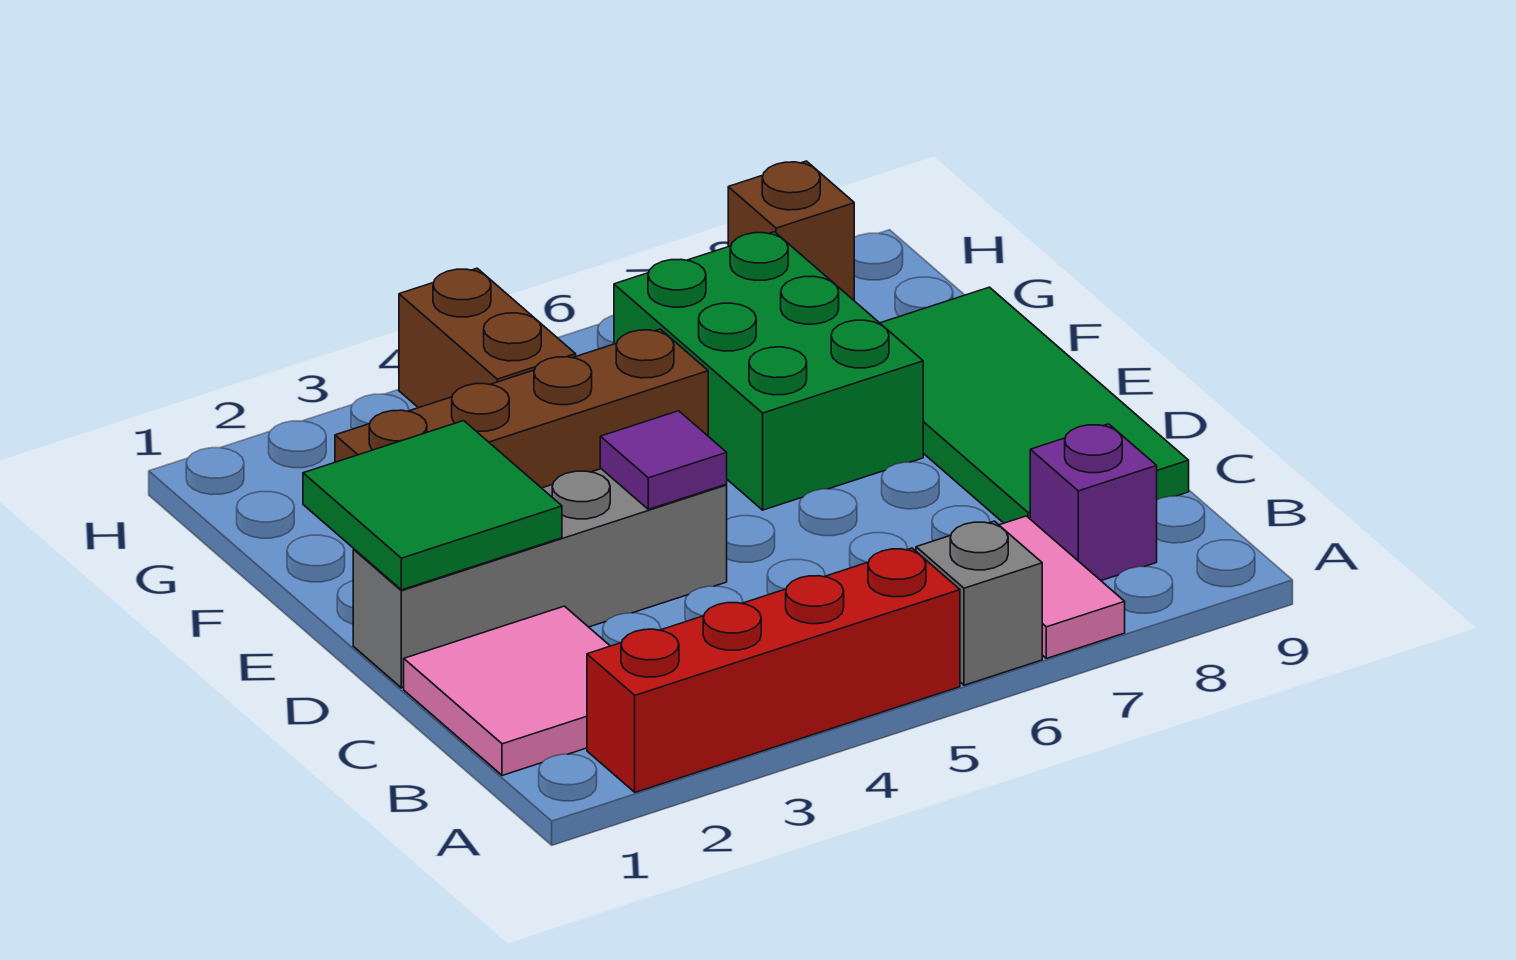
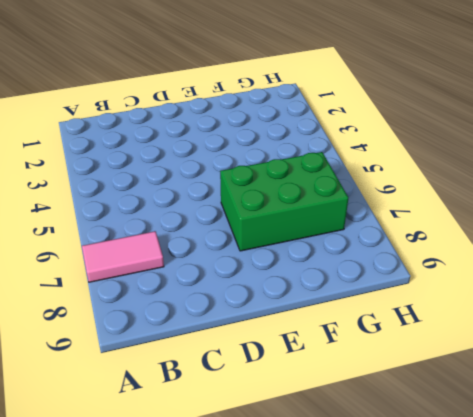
none -> red 1x4 brick [587,548,960,792]
none -> grey 1x1 brick [916,521,1042,685]
none -> pink 2x2 tile [404,606,610,776]

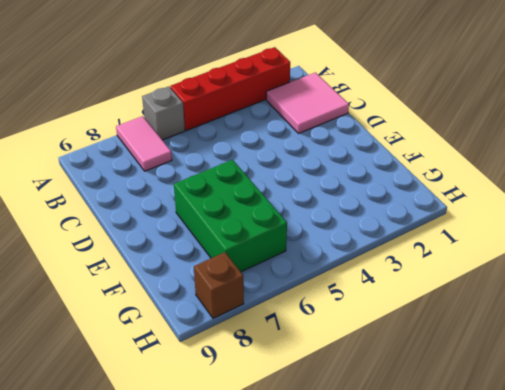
none -> purple 1x1 brick [1030,424,1157,581]
none -> green 2x4 tile [880,287,1189,523]
none -> grey 1x4 brick [353,469,727,688]

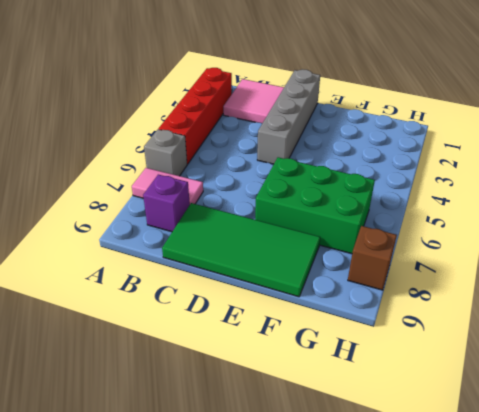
none -> brown 1x4 brick [335,329,708,488]
none -> brown 1x2 brick [399,268,576,408]
none -> green 2x2 tile [303,421,562,590]

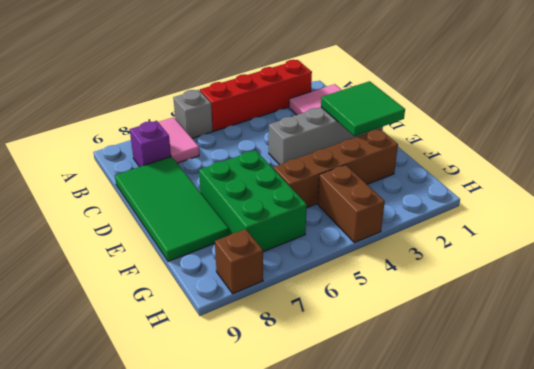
none -> purple 1x1 tile [600,411,727,509]

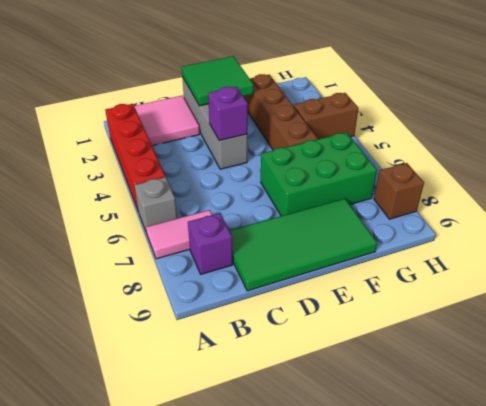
purple 1x1 brick [208,87,248,141] -> purple 1x1 tile [600,411,727,509]

